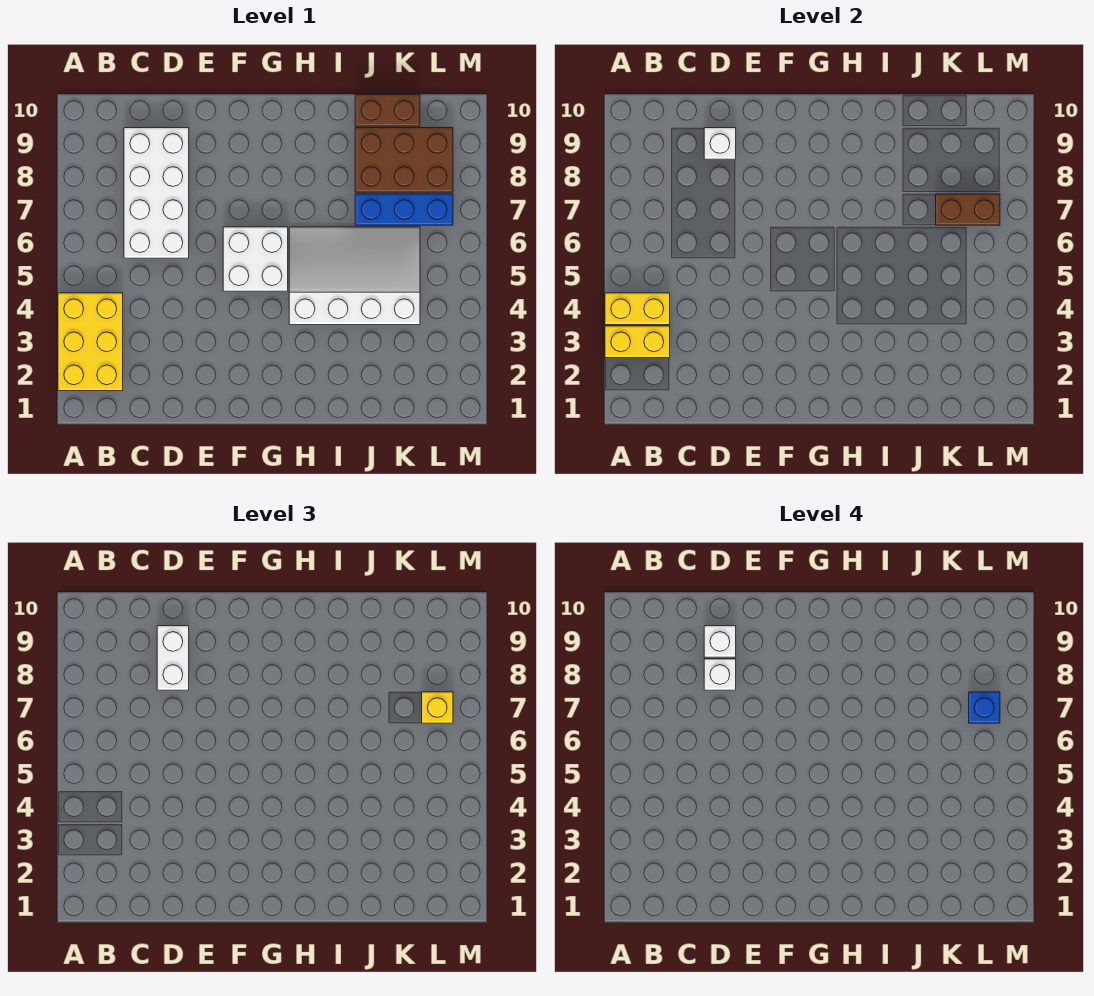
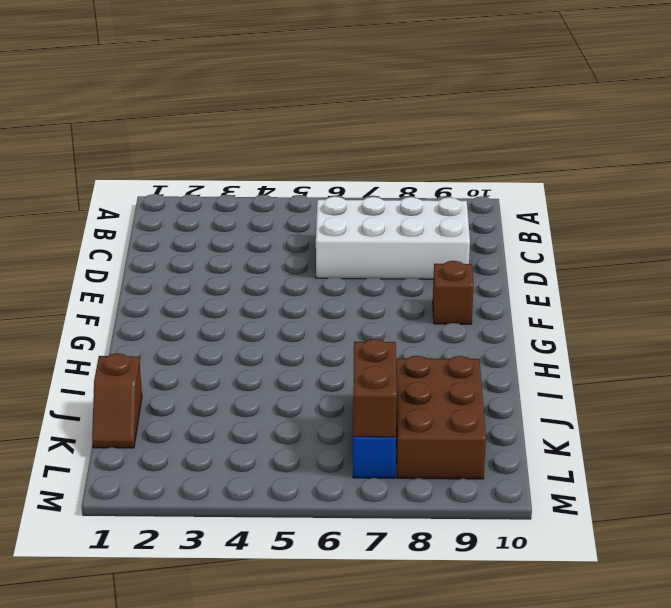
brown 1x1 brick [433,261,474,324] -> none
brown 1x2 slope [92,353,142,448] -> none
none -> yellow 2x3 brick [58,293,123,391]
none -> white 2x2 brick [223,227,288,291]
none -> white 3x4 slope [289,227,420,325]

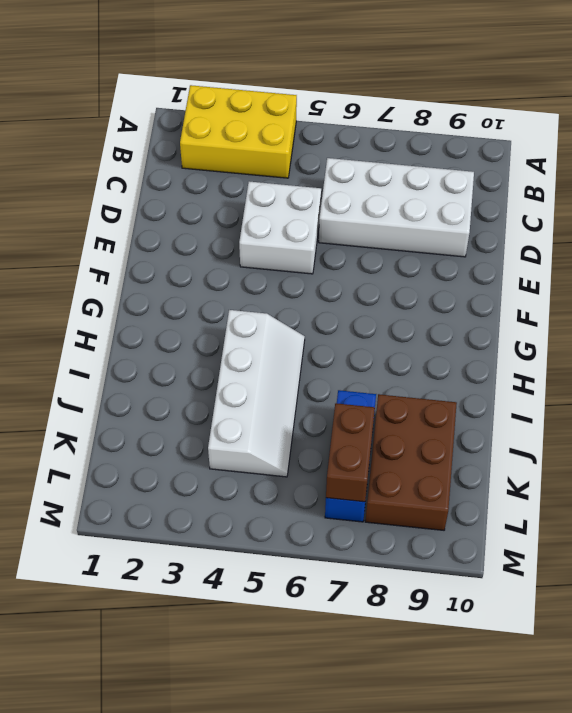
white 2x2 brick [239,181,321,274] -> white 2x2 brick moved to [223,227,288,291]
white 2x4 slope [208,310,305,477] -> white 3x4 slope [289,227,420,325]
none -> brown 1x2 brick [355,95,420,126]
none -> yellow 1x2 brick [605,326,670,358]
none -> yellow 1x2 brick [605,293,670,325]

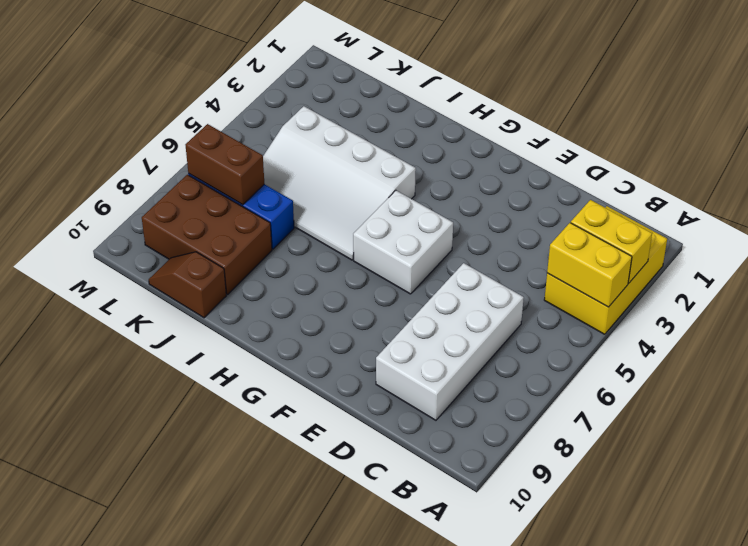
brown 1x2 slope [149,252,226,318] -> brown 1x2 brick [355,95,420,126]
none -> white 1x1 brick [704,128,736,159]
none -> white 1x2 brick [157,626,189,690]
none -> yellow 1x1 brick [422,692,453,723]

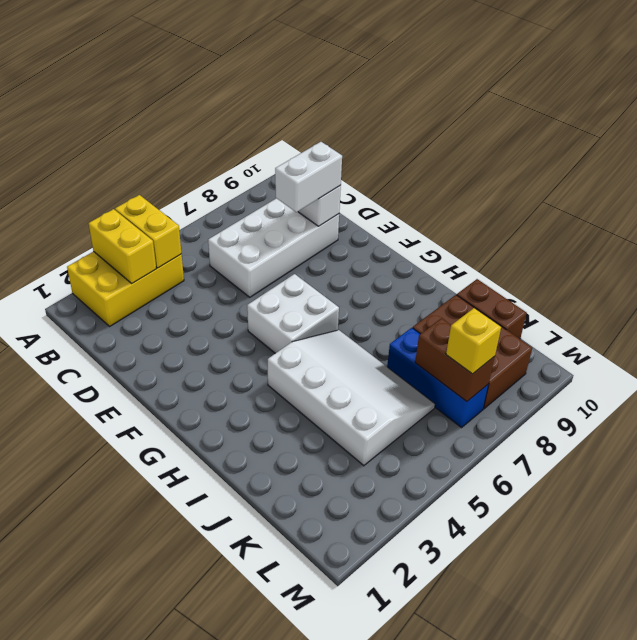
none -> white 1x1 brick [704,659,736,690]
none -> white 1x1 brick [704,626,736,657]
none -> blue 1x1 brick [969,692,1000,723]

